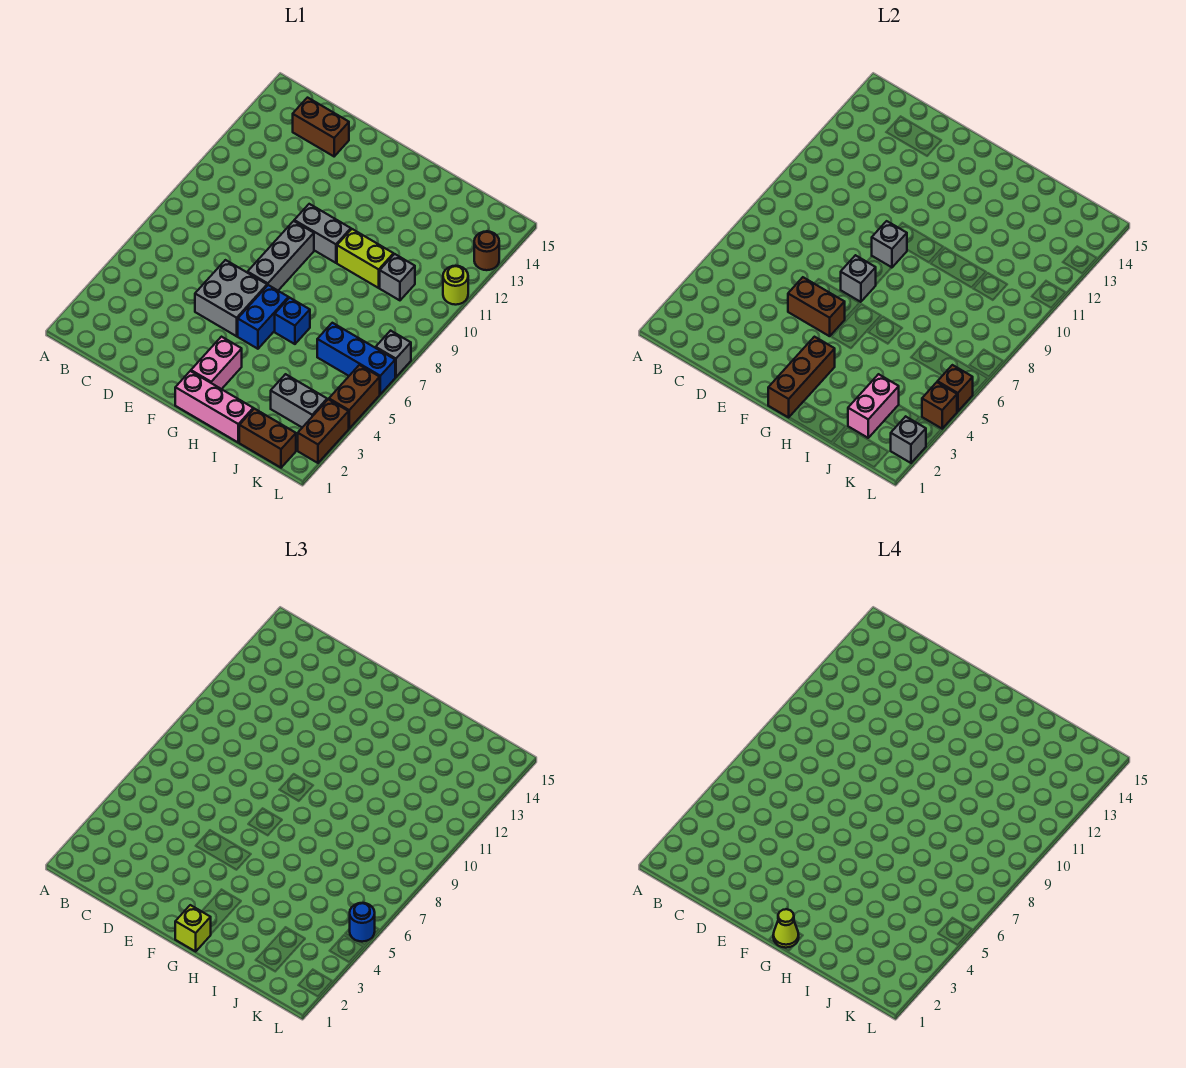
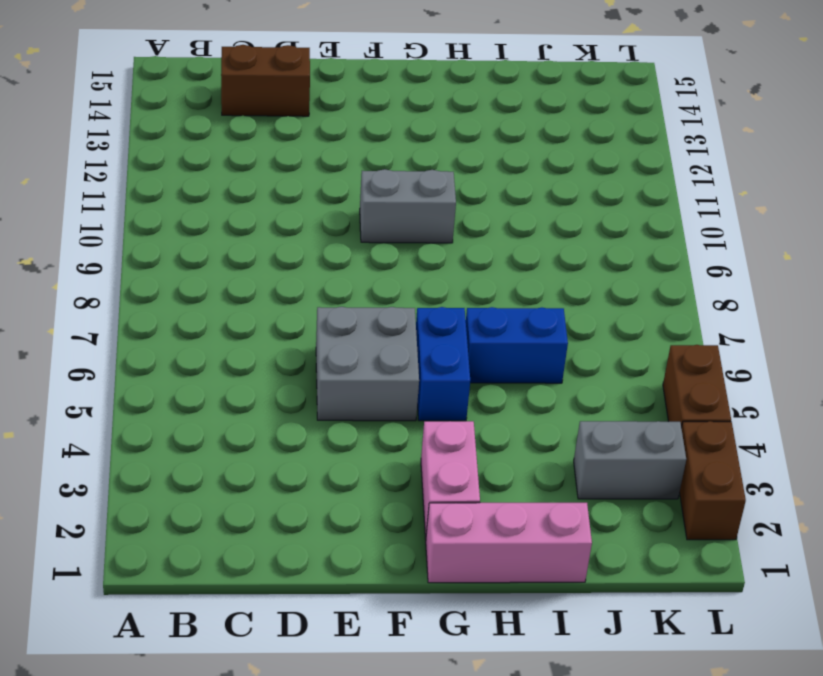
blue 1x2 brick [466,307,568,383] -> blue 1x1 brick [275,298,310,344]
none -> grey 1x3 brick [248,221,314,290]
none -> lime 1x2 brick [337,229,394,288]
none -> brown 1x2 brick [239,409,296,468]

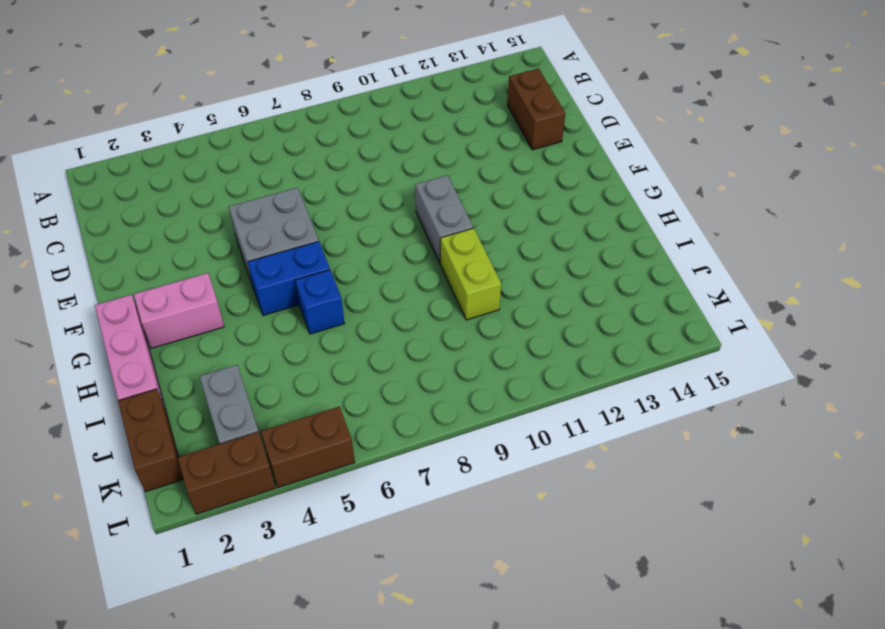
none -> grey 1x3 brick [248,221,314,290]
none -> blue 1x3 brick [317,323,395,394]
none -> grey 1x1 brick [380,254,415,300]

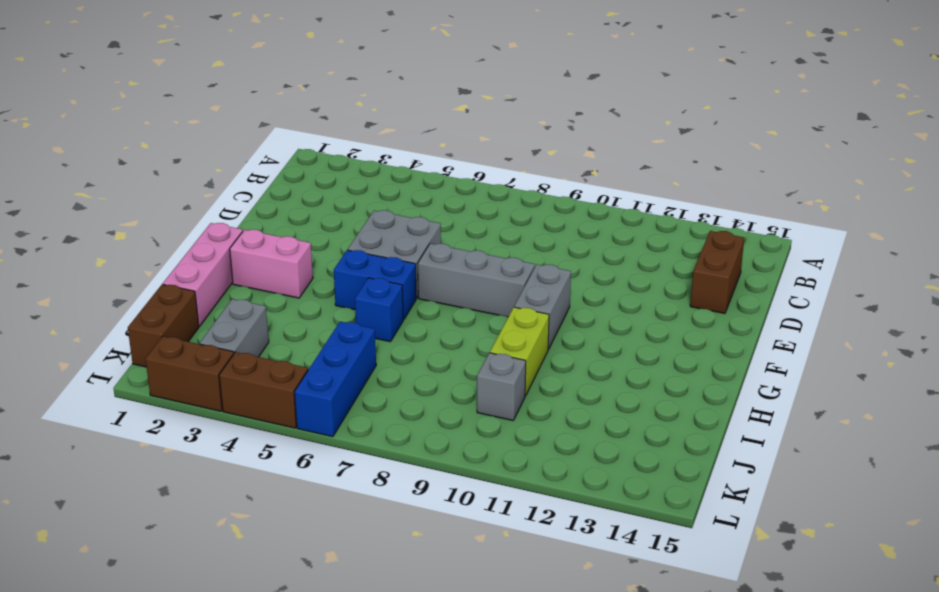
none -> grey 1x1 brick [376,331,411,377]
none -> lime 1x1 round brick [443,266,468,305]
none -> brown 1x1 round brick [474,231,499,270]

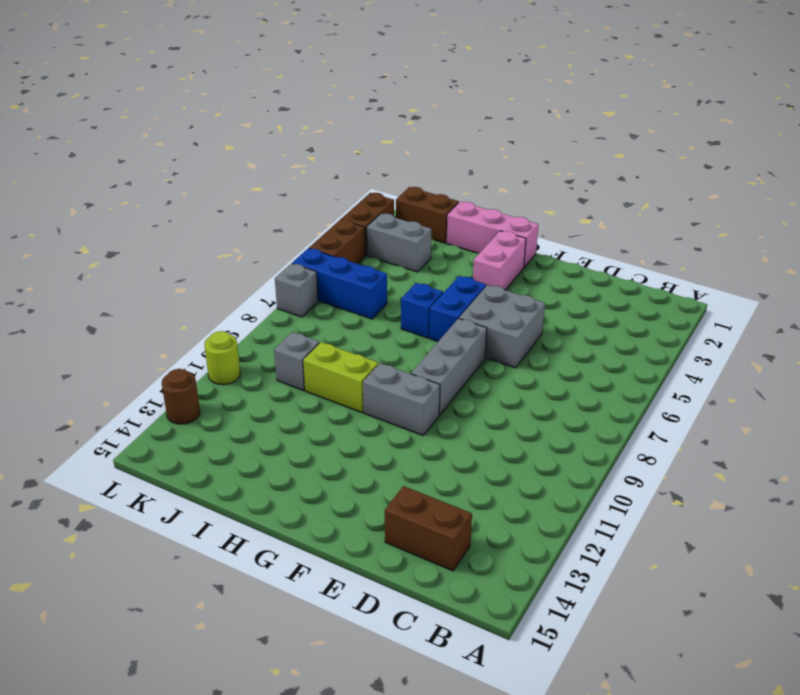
none -> brown 1x2 brick [788,277,845,336]
none -> grey 1x1 brick [841,255,876,302]
none -> grey 1x1 brick [872,221,907,267]

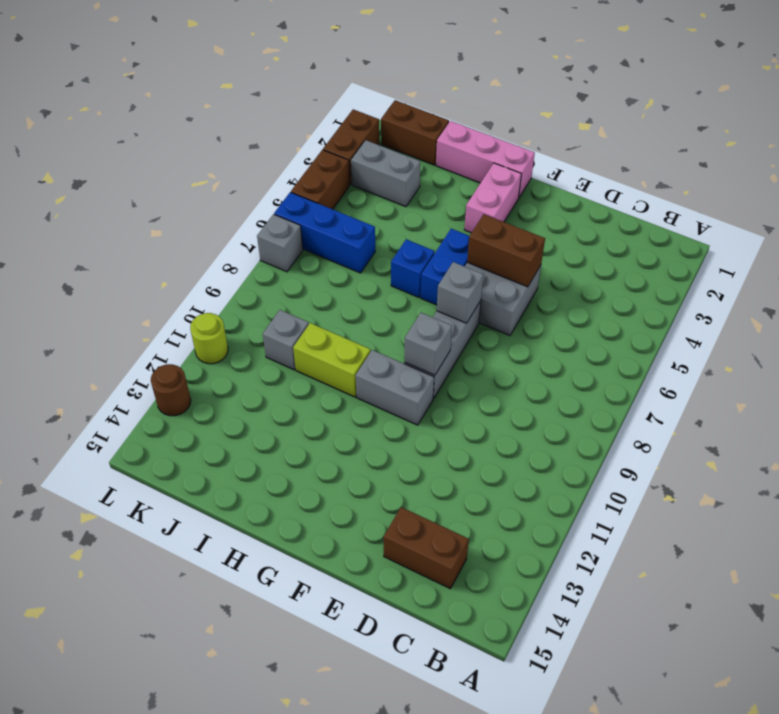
none -> brown 1x3 brick [768,337,835,417]
none -> pink 1x2 brick [848,374,899,438]
none -> grey 1x1 brick [891,416,926,463]

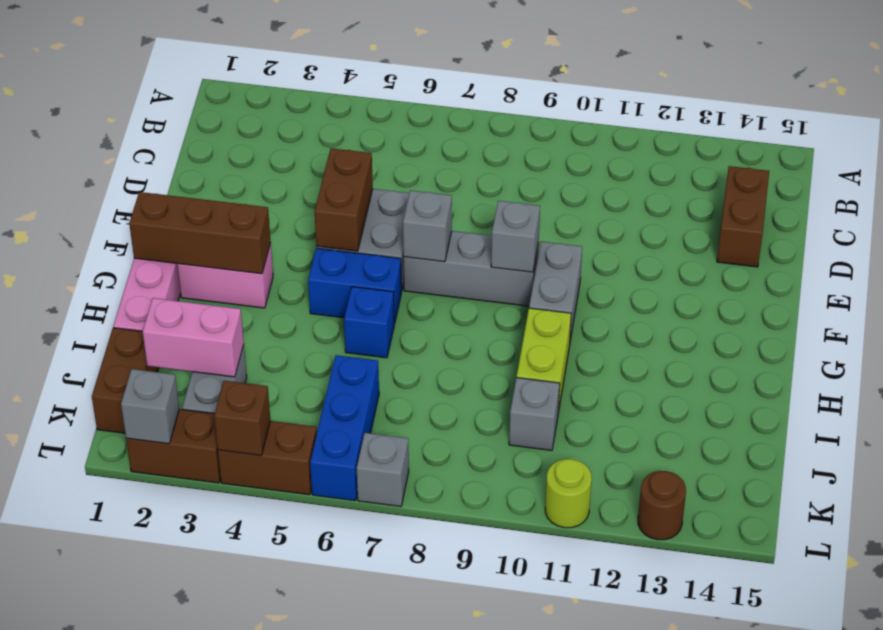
none -> brown 1x1 brick [938,365,973,412]
none -> lime 1x1 brick [175,905,211,951]
none -> blue 1x1 round brick [350,903,375,942]

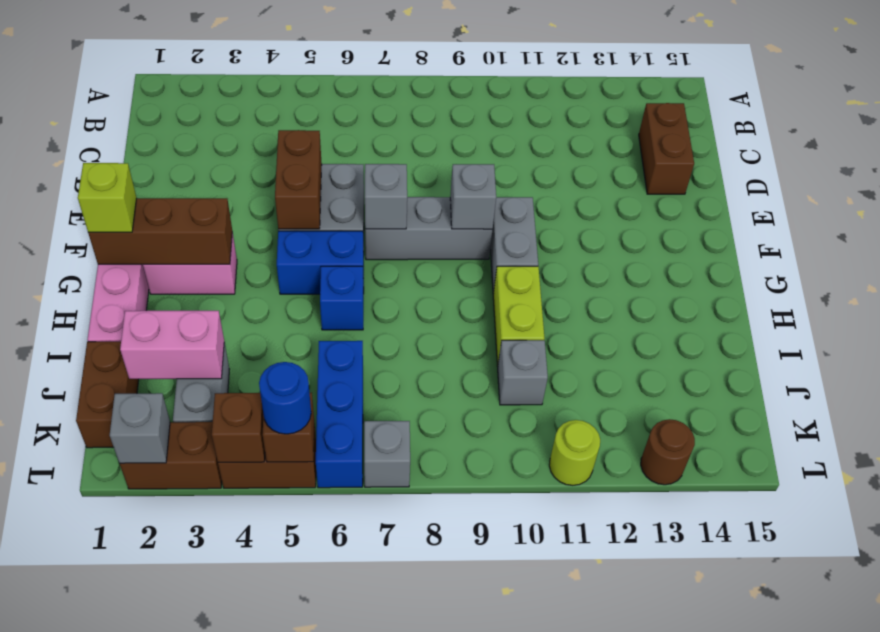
none -> lime 1x1 cone [773,909,799,948]

